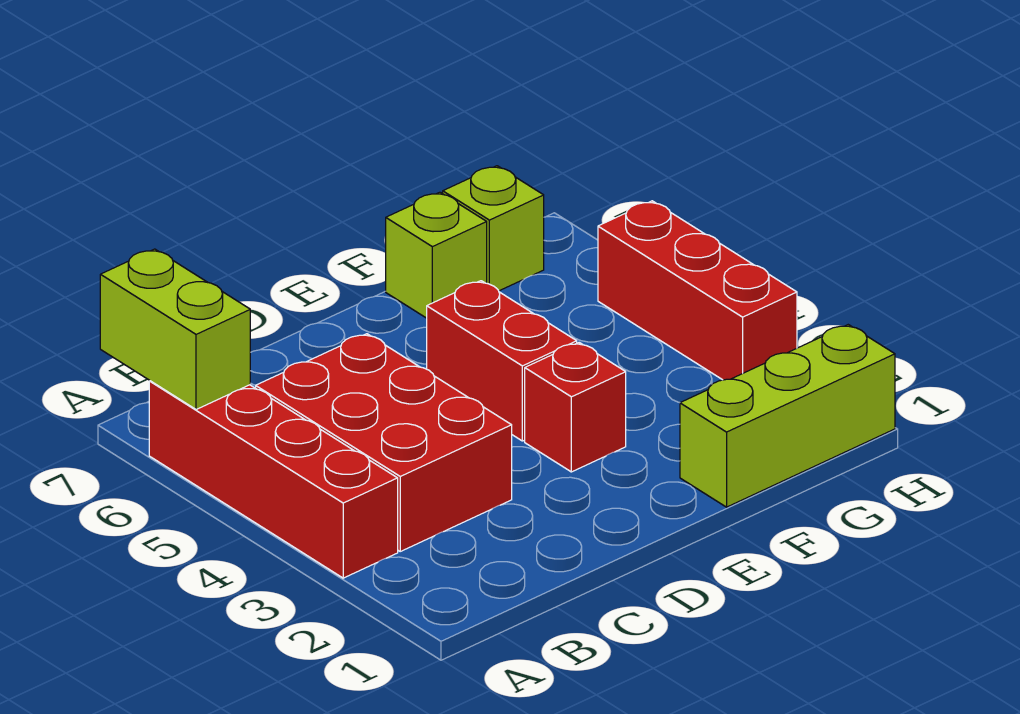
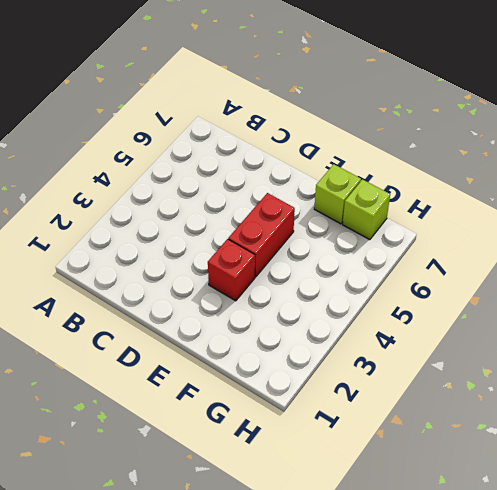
none -> red 1x4 brick [149,381,398,578]
none -> red 2x3 brick [256,334,512,551]

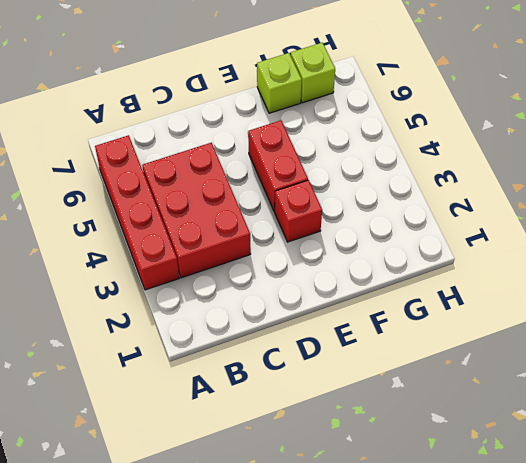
none -> lime 1x3 brick [680,325,895,507]
none -> red 1x3 brick [598,201,797,380]

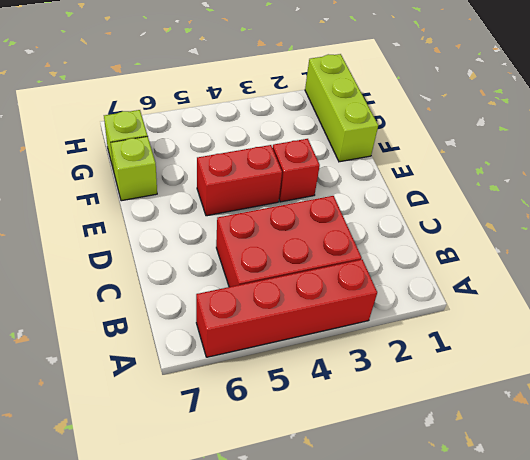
none -> red 1x3 brick [598,201,797,380]
none -> lime 1x2 brick [100,249,250,410]

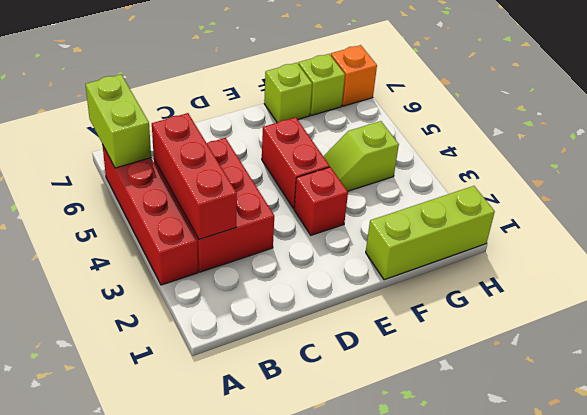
red 1x3 brick [152,113,237,239] -> red 1x3 brick moved to [598,201,797,380]
lime 1x2 slope [323,121,399,191] -> none
orange 1x1 brick [331,45,377,106] -> none

